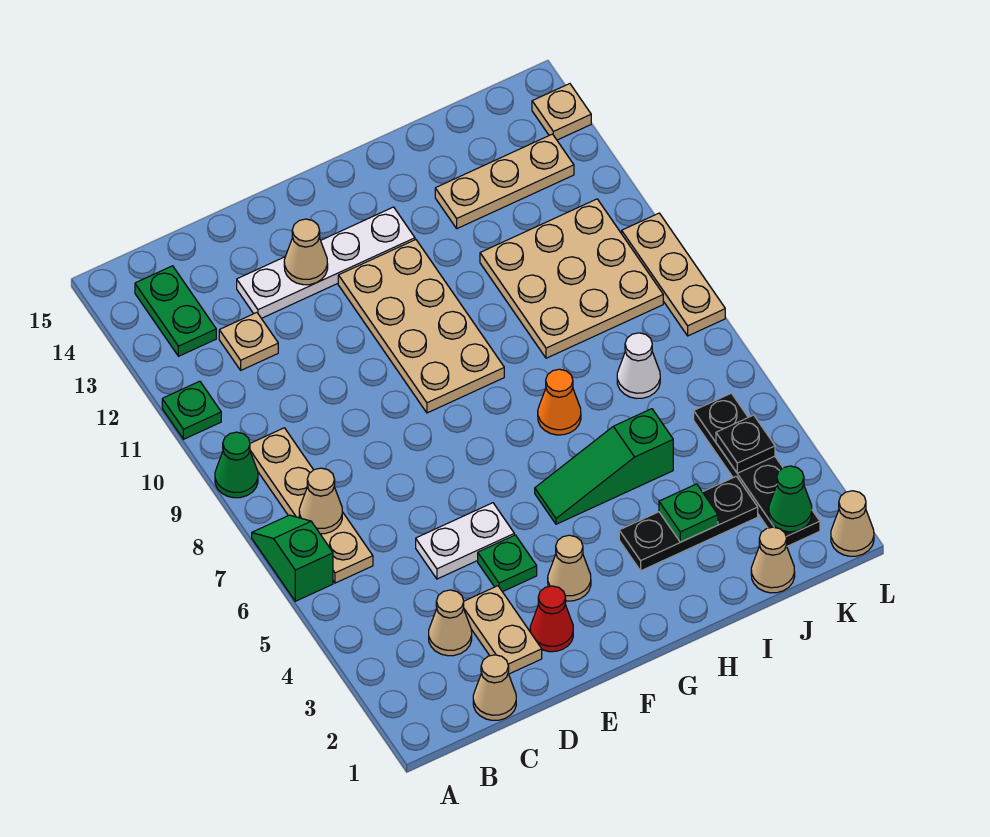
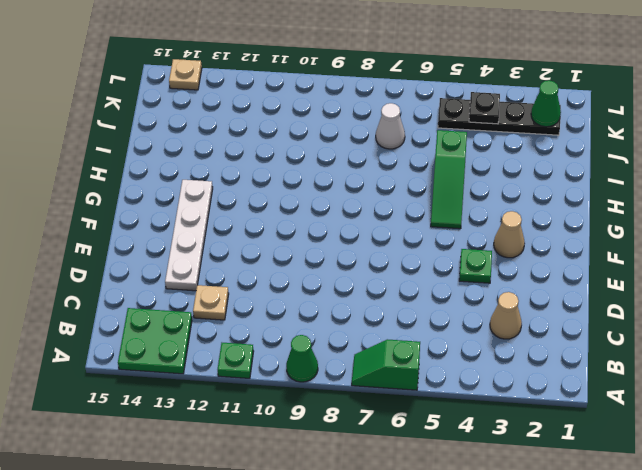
green 2x2 plate [118,308,192,374] -> green 1x2 plate [135,266,216,356]
none -> tan 1x4 plate [250,428,373,583]
none -> tan 1x1 cone [473,655,516,720]
none -> tan 1x2 plate [463,586,542,674]
none -> white 1x2 plate [416,503,514,579]

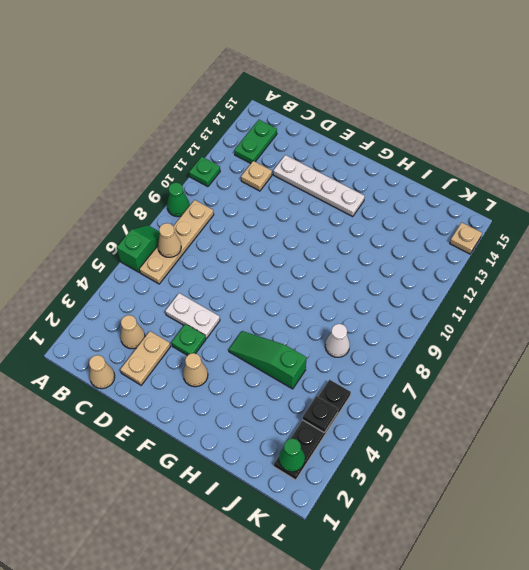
none -> red 1x1 cone [530,586,573,652]
none -> tan 2x4 plate [338,240,504,413]
none -> black 1x3 plate [619,476,758,571]
none -> orange 1x1 cone [538,369,581,435]

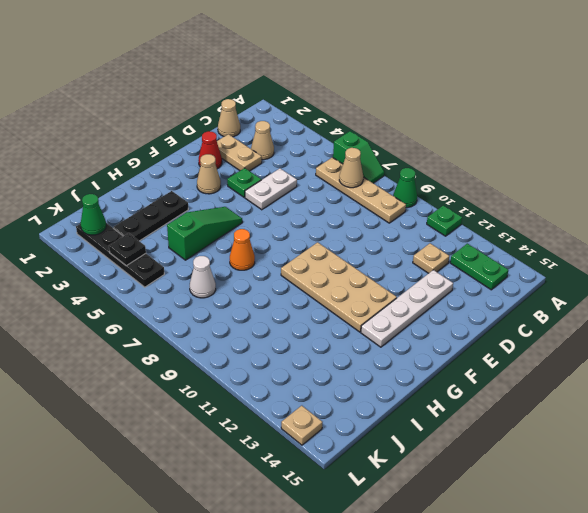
none -> tan 3x3 plate [480,199,663,358]
none -> tan 1x3 plate [435,134,574,229]
none -> tan 1x1 cone [751,527,795,593]
none -> tan 1x1 cone [831,491,874,556]

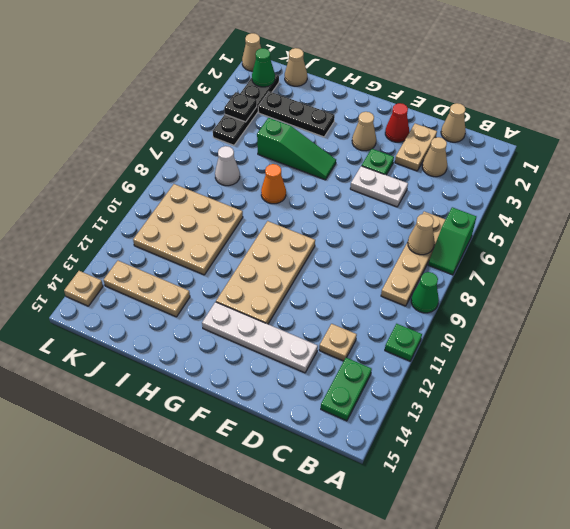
none -> tan 1x3 plate [622,213,725,336]
none -> tan 1x1 cone [284,219,328,285]
none -> green 1x1 plate [659,484,718,542]

